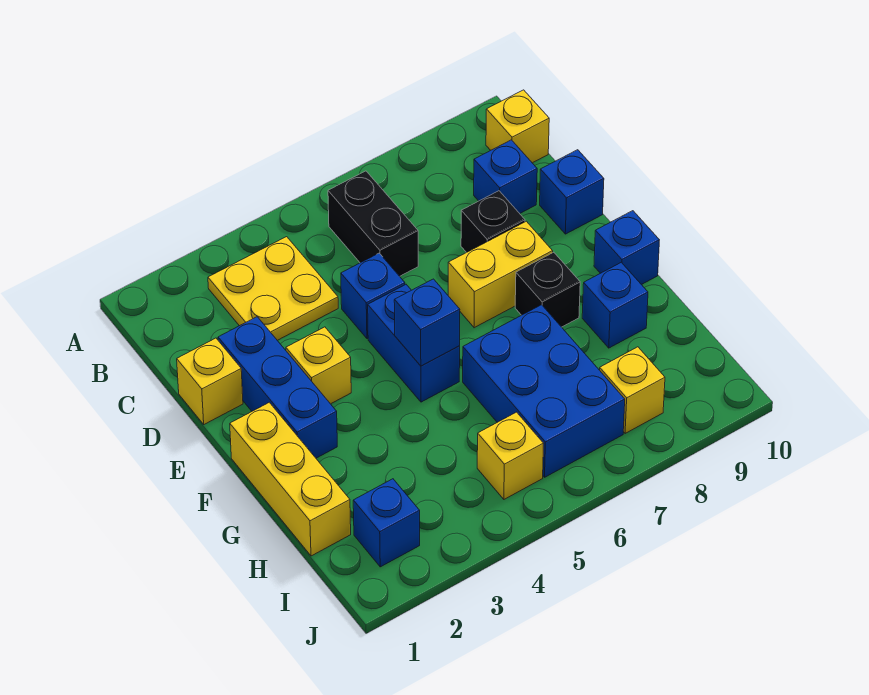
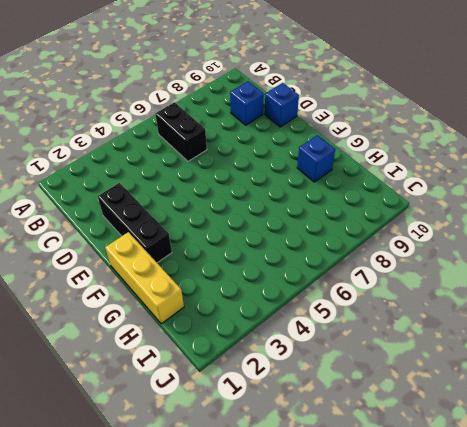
black 1x3 brick [98,183,172,263] -> blue 1x3 brick [218,317,337,458]
none -> yellow 2x2 plate [208,237,338,340]
none -> yellow 1x1 brick [486,90,549,163]
none -> yellow 1x1 brick [177,338,243,424]

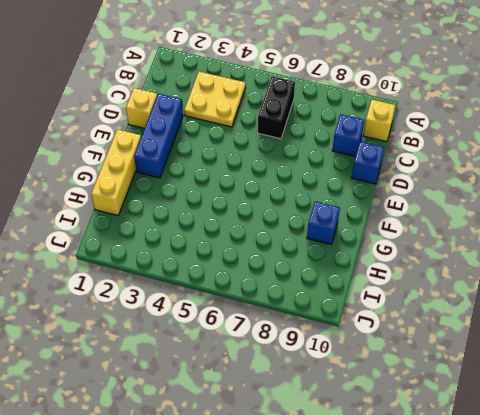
none -> blue 1x1 brick [341,253,405,339]
none -> black 1x1 brick [461,191,525,253]
none -> yellow 1x1 brick [286,327,351,404]

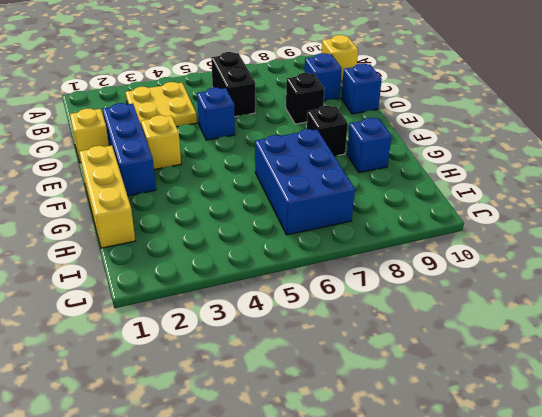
none -> blue 1x2 brick [368,285,460,402]
none -> yellow 1x2 brick [448,221,553,328]
none -> blue 1x1 brick [594,211,659,285]

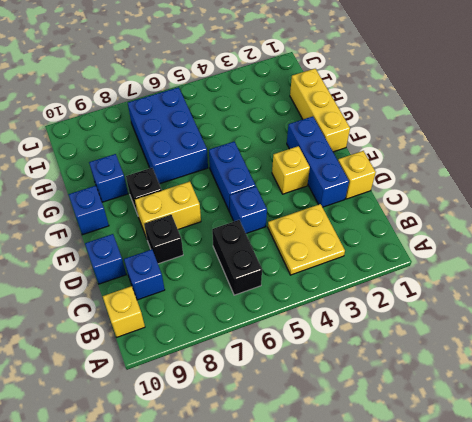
none -> blue 1x1 brick [353,479,420,567]
none -> yellow 1x1 brick [477,412,544,499]
none -> yellow 1x1 brick [600,347,665,434]

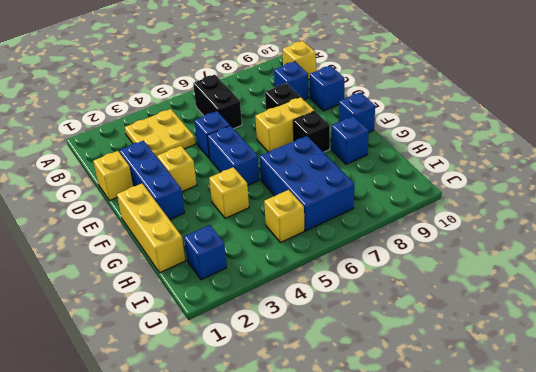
yellow 1x1 brick [209,167,249,218] -> yellow 1x1 brick moved to [600,347,665,434]
none -> blue 1x1 brick [394,279,460,366]

